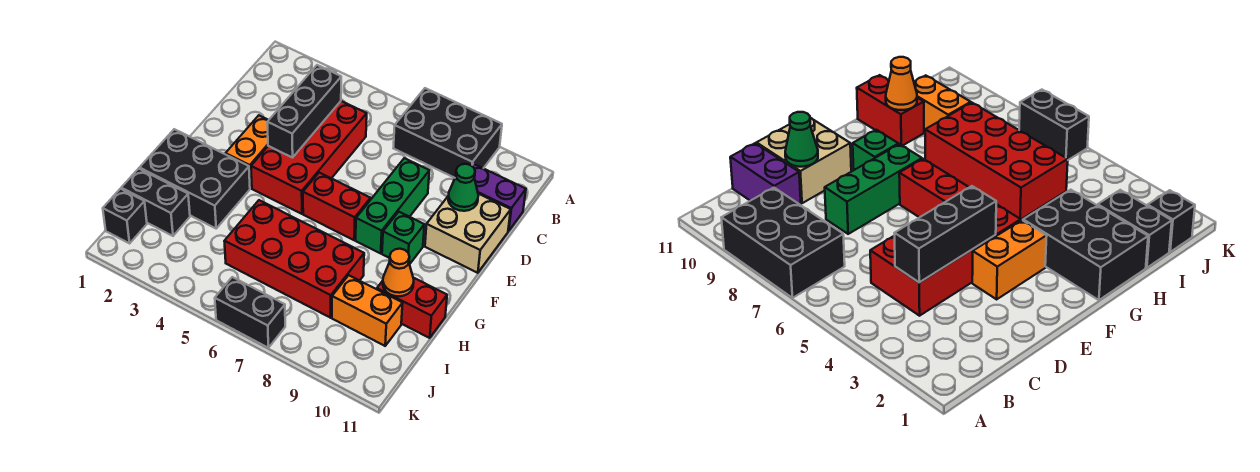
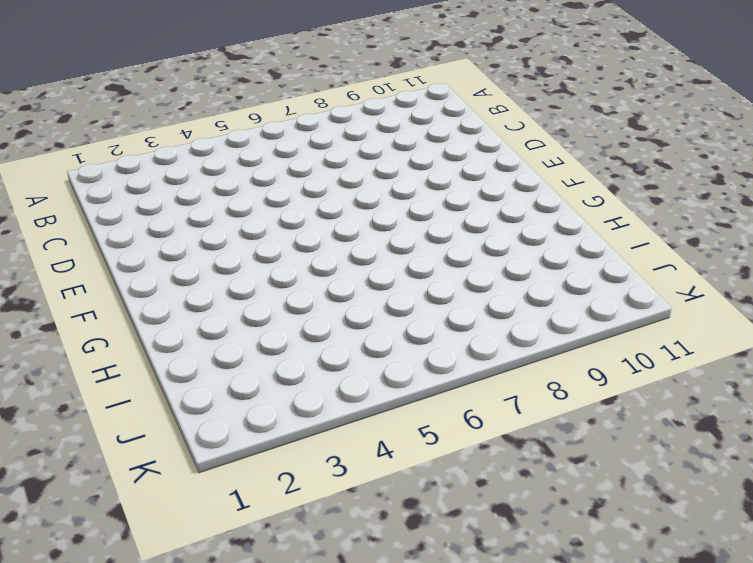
none -> black 2x3 brick [394,88,502,178]
none -> red 2x4 brick [251,101,367,214]
none -> purple 1x2 brick [472,164,526,231]

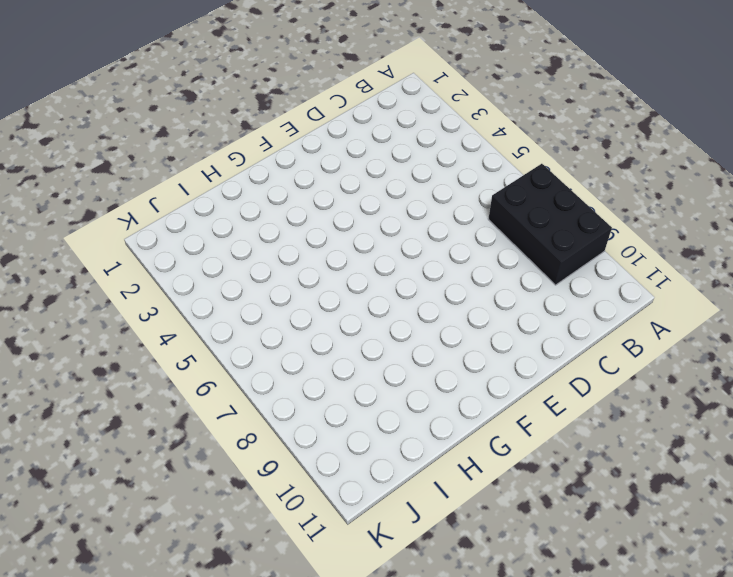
none -> red 2x4 brick [251,101,367,214]
none -> purple 1x2 brick [472,164,526,231]
none -> green 1x3 brick [356,158,429,253]

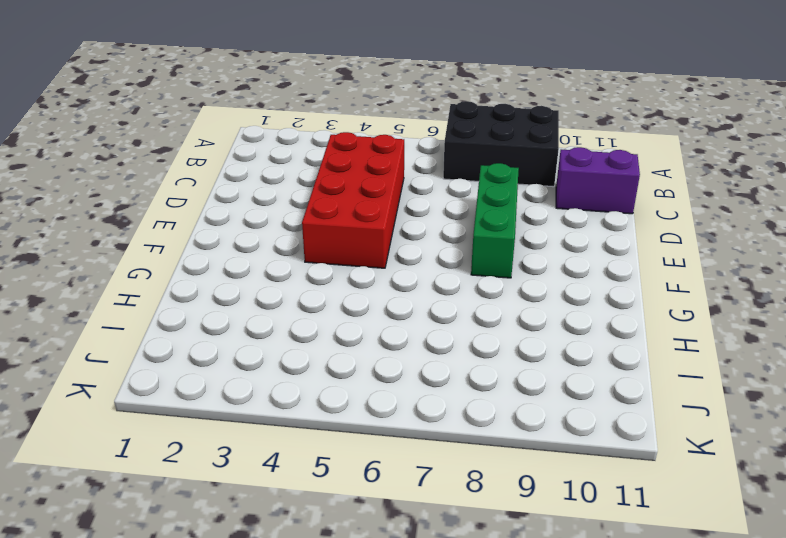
none -> tan 2x2 brick [425,194,511,273]
none -> orange 1x2 brick [225,115,268,188]
none -> red 1x2 brick [303,173,371,240]

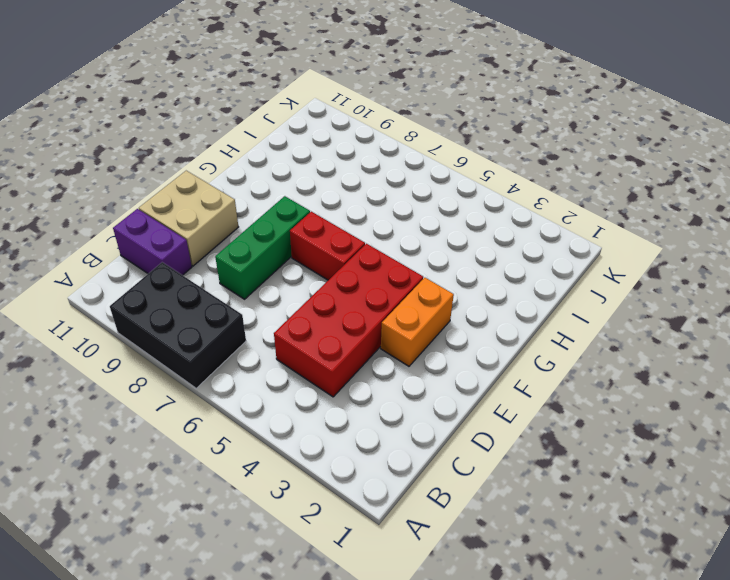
none -> green 1x1 brick [382,212,424,264]
none -> black 2x3 brick [140,129,250,228]
none -> red 2x4 brick [224,200,364,318]

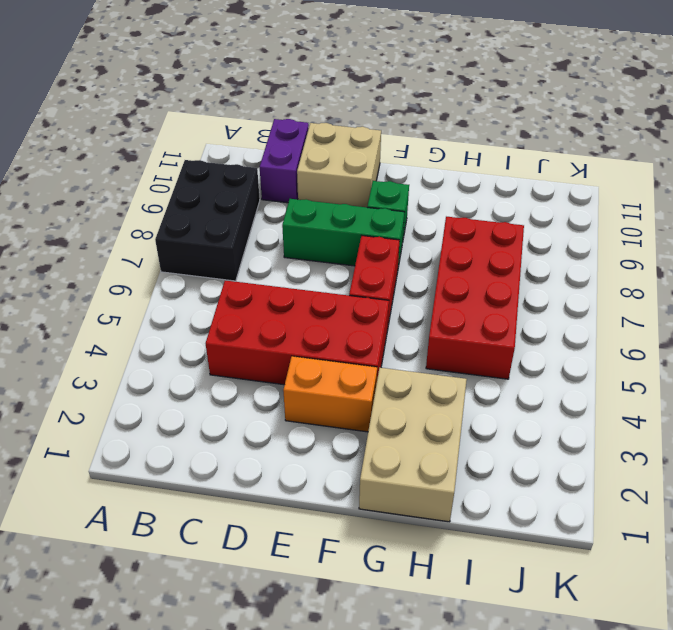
tan 2x3 brick [359,368,467,522] -> black 2x3 brick [140,129,250,228]
none -> red 1x2 brick [377,278,447,338]
none -> black 1x2 brick [121,169,190,236]
none -> orange 1x2 brick [332,275,403,346]

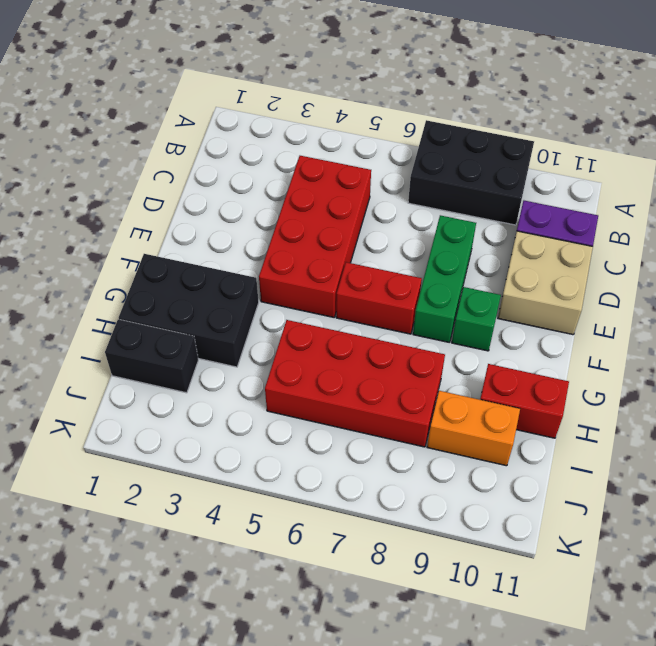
none -> orange 1x2 brick [225,115,268,188]
none -> black 1x1 brick [103,189,147,243]
none -> black 1x2 brick [215,277,285,348]

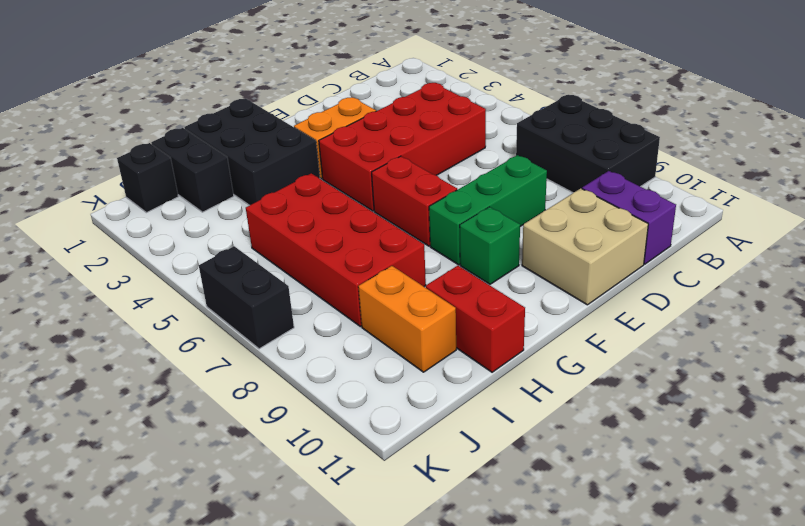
none -> black 1x3 brick [267,65,341,158]
none -> green 1x1 cone [448,164,478,211]
none -> orange 1x1 cone [383,249,414,296]

